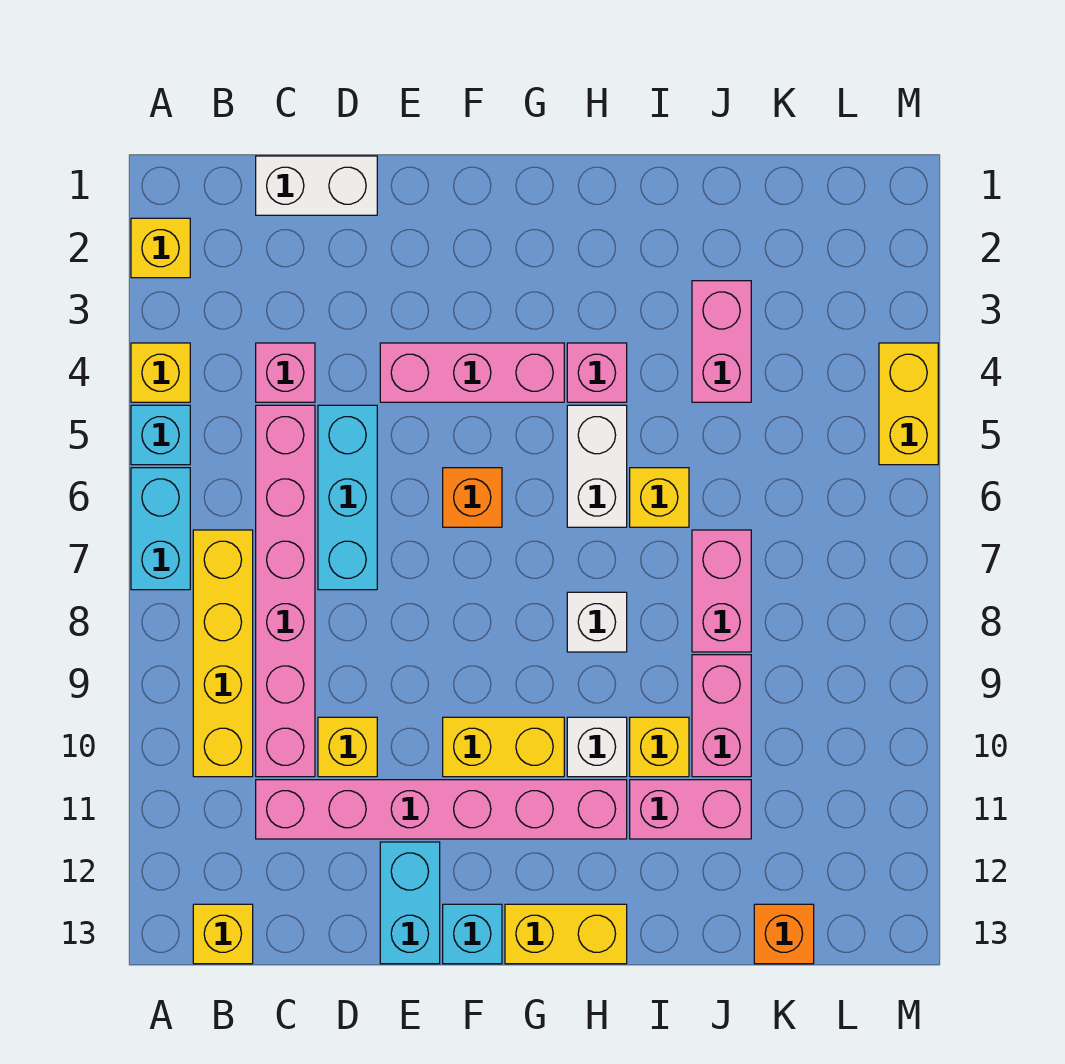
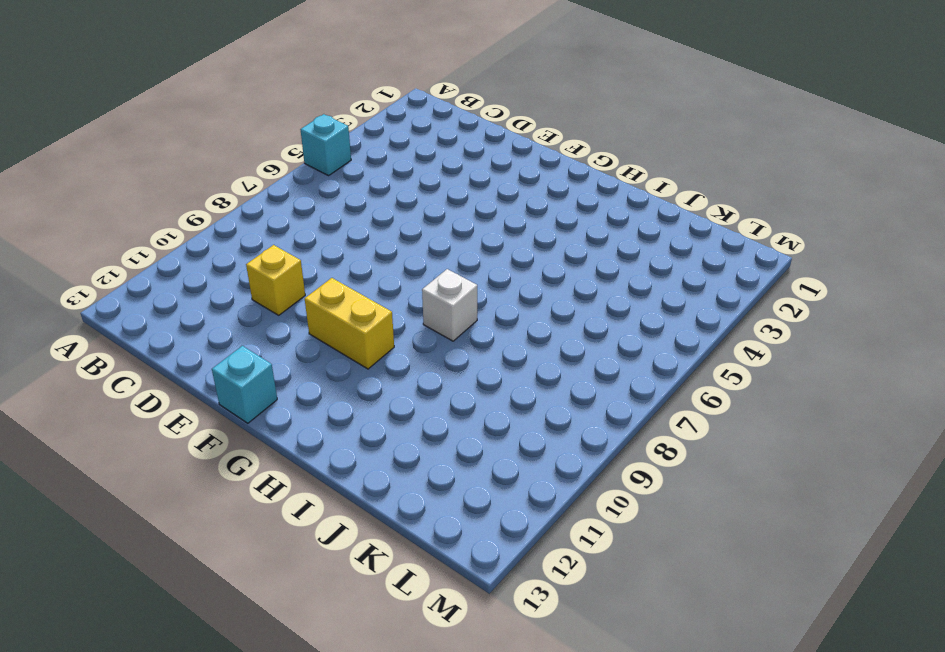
none -> yellow 1x1 brick [131,218,190,278]
none -> yellow 1x1 brick [131,343,190,402]
none -> cyan 1x2 brick [131,468,190,590]
none -> yellow 1x4 brick [193,530,253,777]

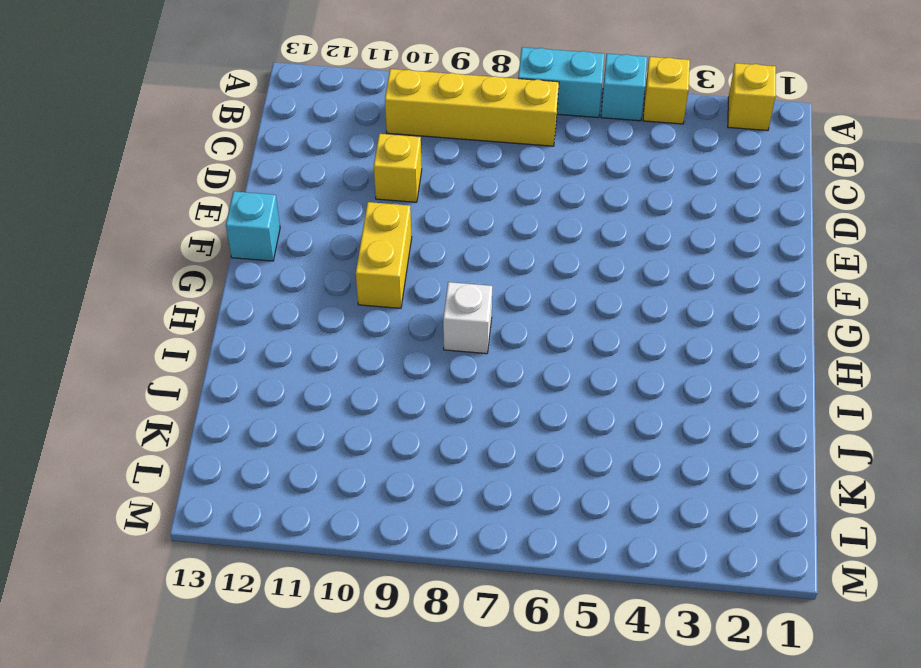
none -> yellow 1x1 brick [193,904,253,964]
none -> white 1x2 brick [256,156,377,215]
none -> pink 1x1 brick [256,343,315,402]
none -> pink 1x6 brick [256,405,315,777]

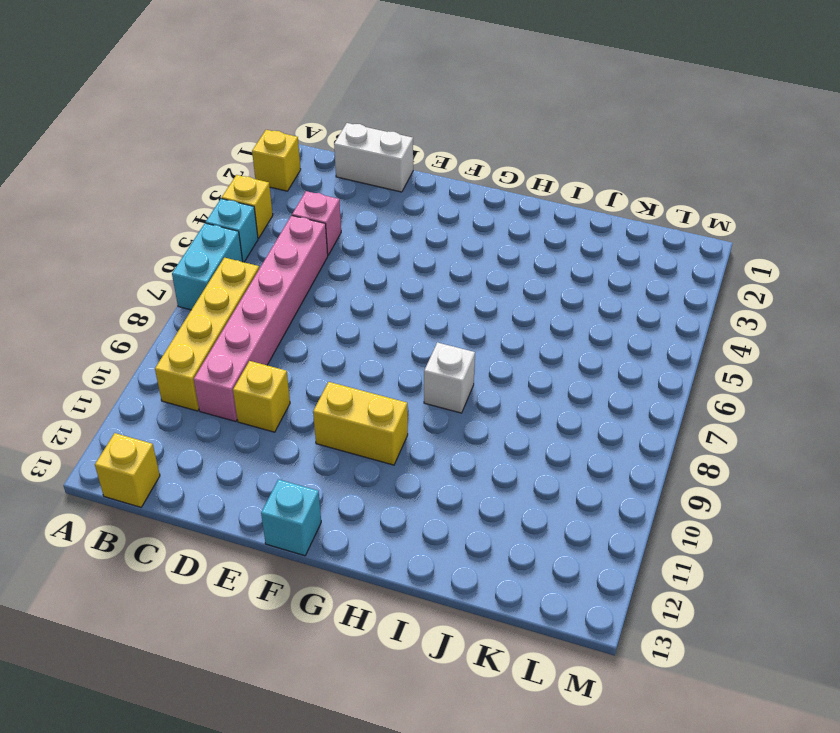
none -> pink 1x6 brick [256,780,627,839]
none -> cyan 1x3 brick [318,405,377,590]
none -> pink 1x3 brick [380,343,564,402]
none -> cyan 1x2 brick [380,842,440,964]

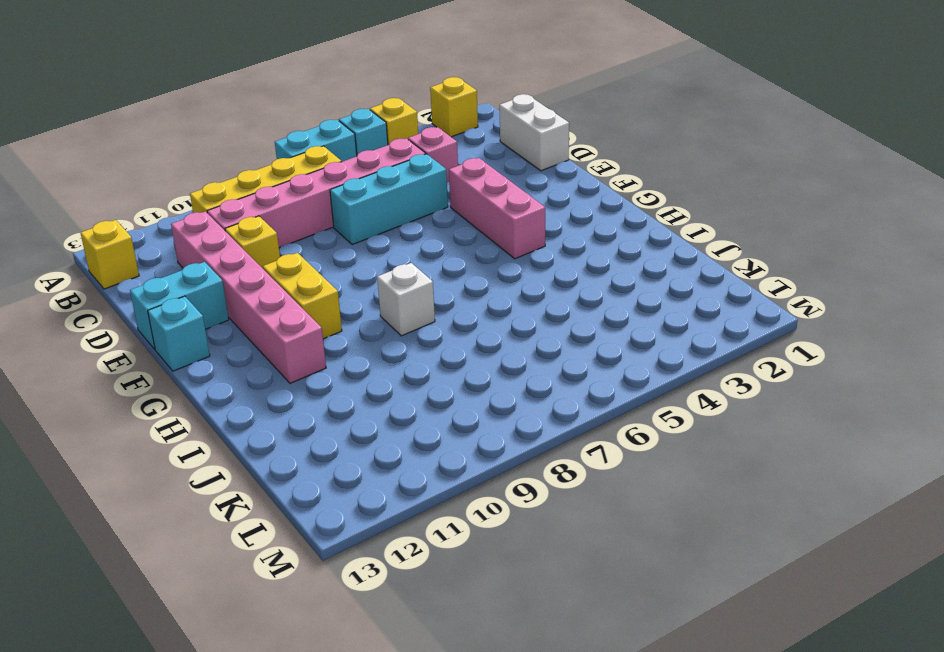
none -> orange 1x1 brick [443,468,502,527]
none -> yellow 1x2 brick [505,904,627,964]
none -> pink 1x1 brick [567,343,627,402]
none -> white 1x2 brick [567,405,627,527]

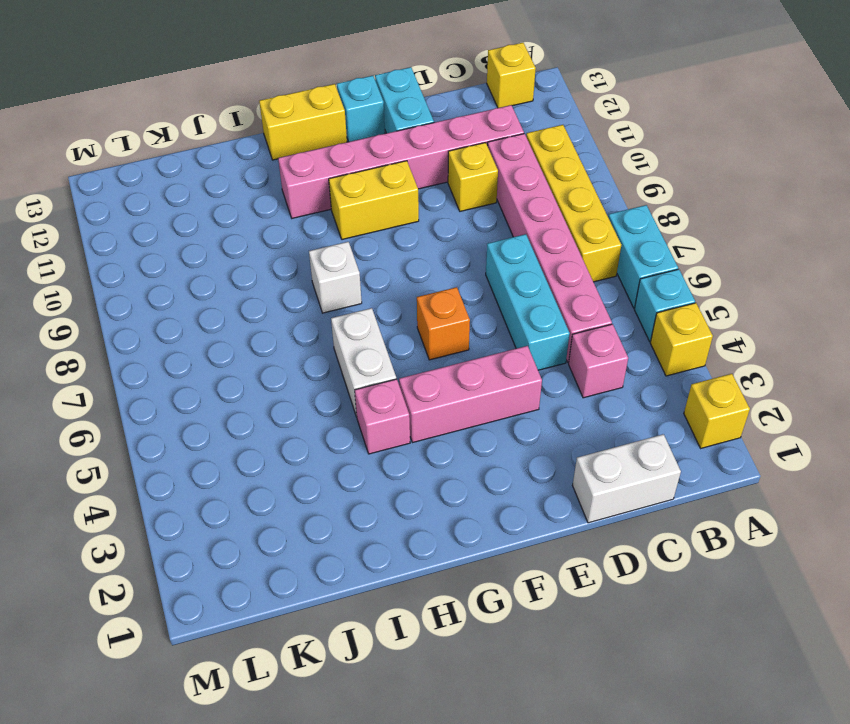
none -> white 1x1 brick [567,717,627,777]
none -> yellow 1x1 brick [630,468,689,527]
none -> yellow 1x1 brick [630,717,689,777]
none -> pink 1x2 brick [630,780,751,839]

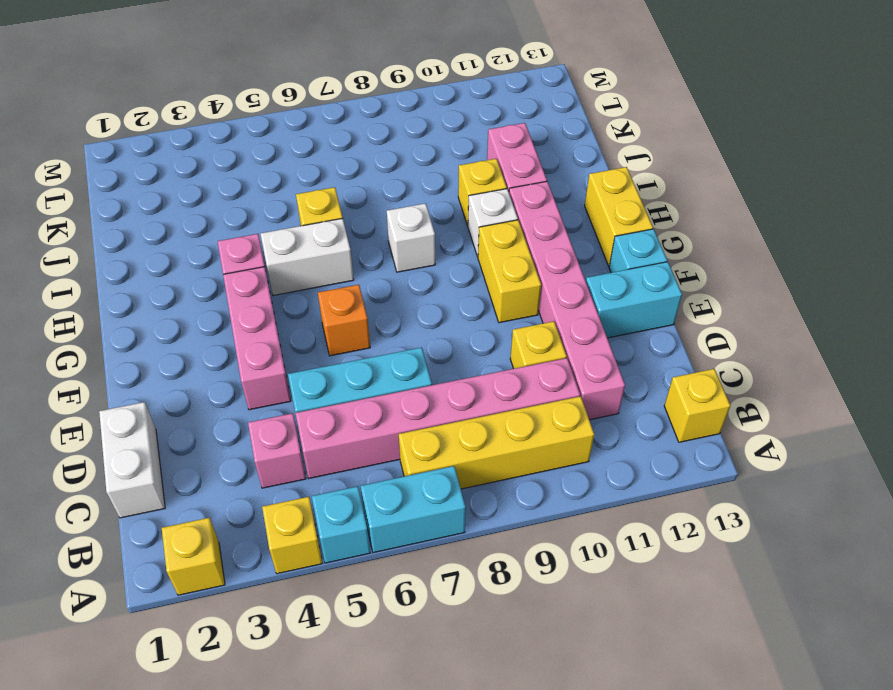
none -> pink 1x2 brick [692,281,751,402]
none -> pink 1x2 brick [692,530,751,652]
none -> pink 1x2 brick [692,655,751,777]
none -> orange 1x1 brick [754,904,814,964]

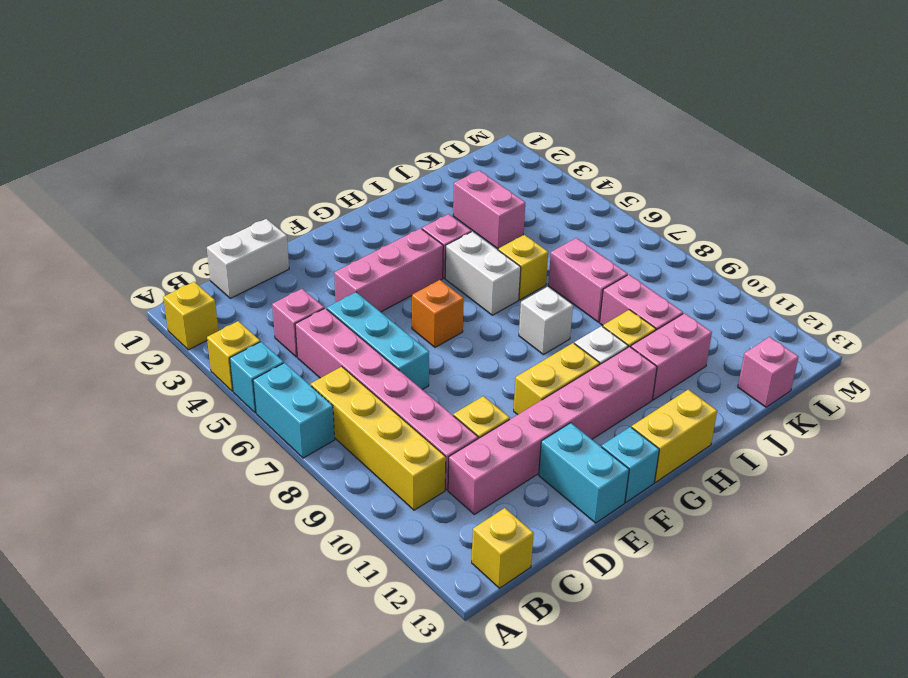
pink 1x1 brick [738,337,798,407] -> orange 1x1 brick [754,904,814,964]
none -> yellow 1x2 brick [879,343,938,465]

